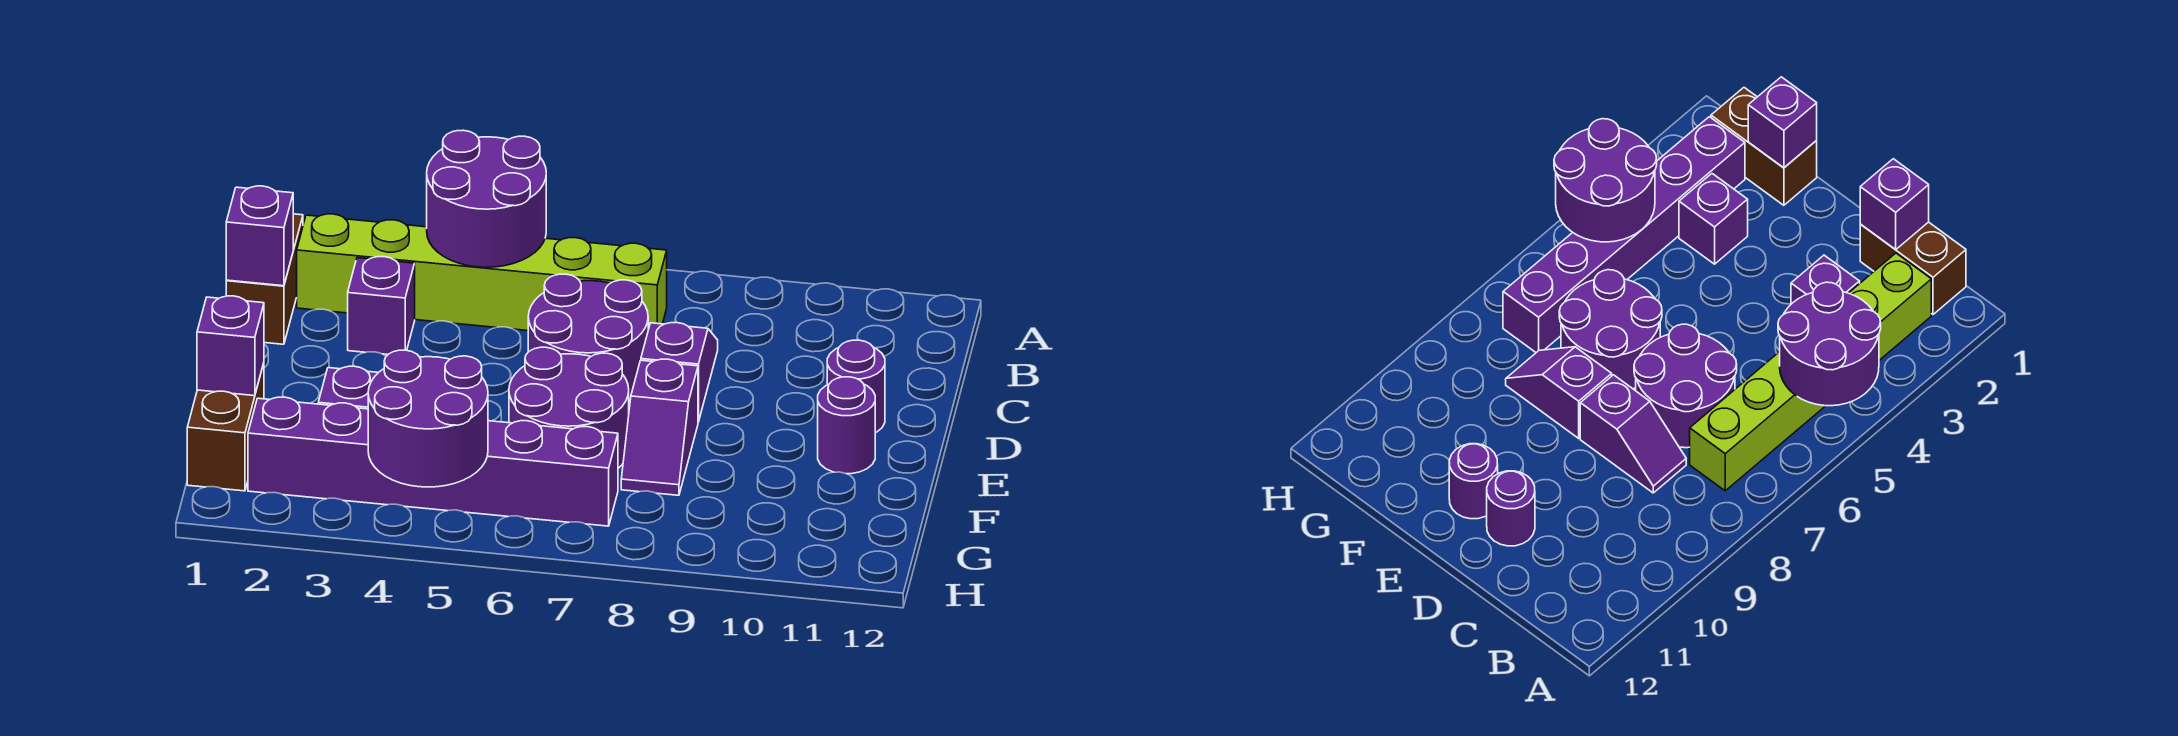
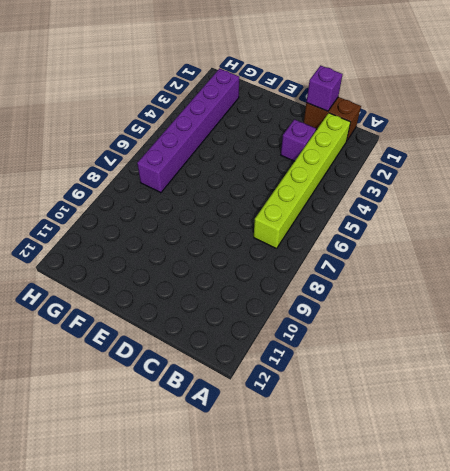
none -> purple 2x2 round brick [528,274,648,401]
none -> purple 1x2 slope [641,323,718,422]
none -> purple 1x1 round brick [827,340,885,433]

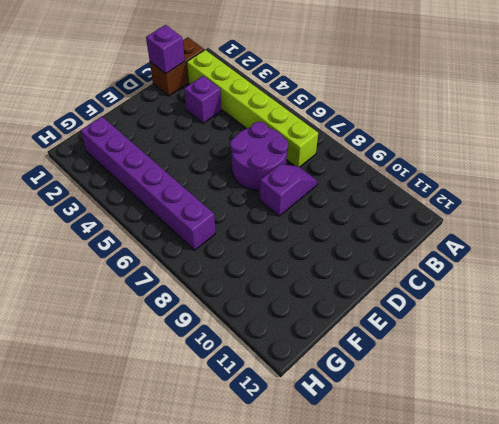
none -> purple 1x1 round brick [827,340,885,433]
none -> purple 2x2 round brick [509,347,629,468]
none -> purple 1x2 slope [621,359,698,495]

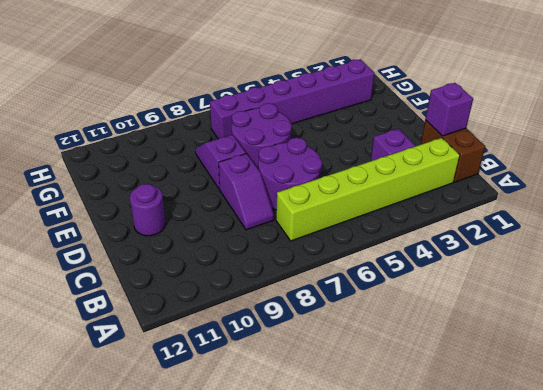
none -> purple 1x1 round brick [818,377,875,474]
none -> brown 1x2 brick [187,363,264,491]
none -> purple 1x1 brick [318,366,379,409]

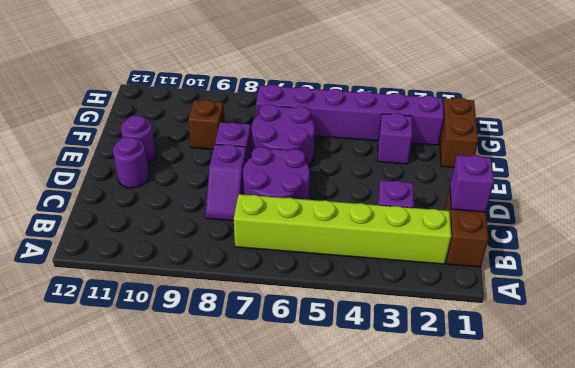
brown 1x1 brick [188,100,224,149] -> none
none -> purple 2x2 round brick [427,130,546,267]
none -> purple 1x1 brick [197,296,264,396]
none -> purple 2x2 round brick [368,350,488,487]

